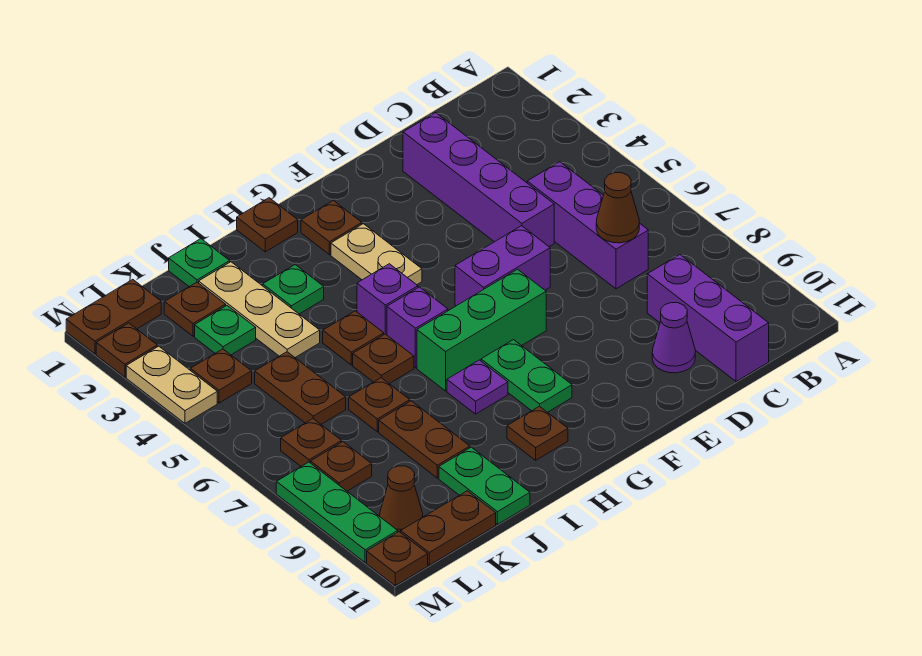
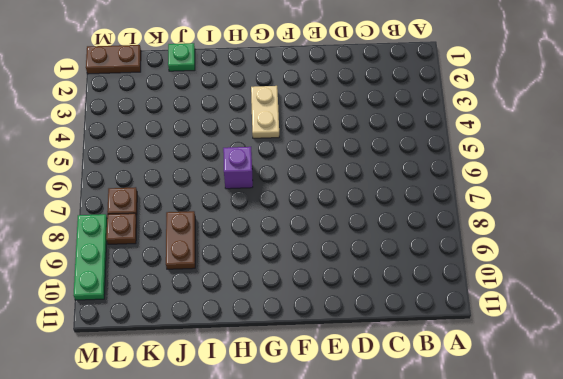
none -> purple 1x3 brick [527,162,648,289]
none -> purple 1x3 brick [647,255,769,382]
none -> purple 1x4 brick [403,113,554,247]
none -> purple 1x1 cone [652,303,695,373]

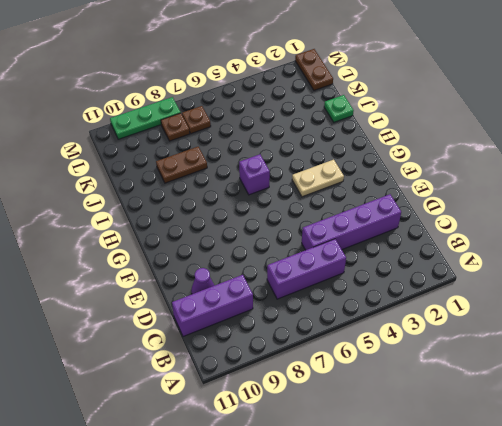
none -> purple 1x2 brick [455,226,550,306]
none -> green 1x3 brick [417,269,546,391]
none -> brown 1x1 plate [301,201,362,255]
none -> green 1x2 plate [481,340,572,412]

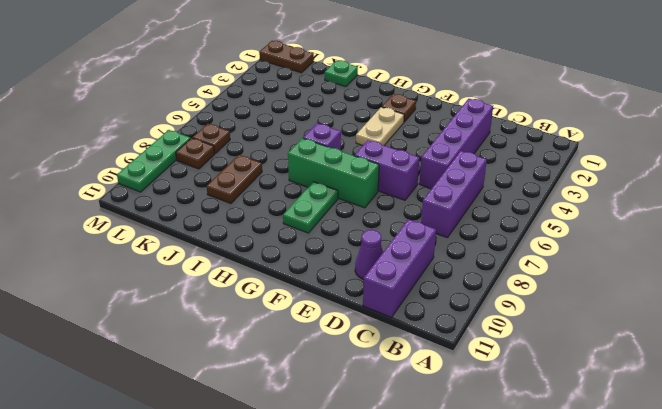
none -> brown 1x1 plate [237,198,298,252]
none -> purple 1x1 brick [357,264,418,335]
none -> purple 1x1 plate [447,360,508,414]
none -> brown 1x1 plate [507,406,568,460]

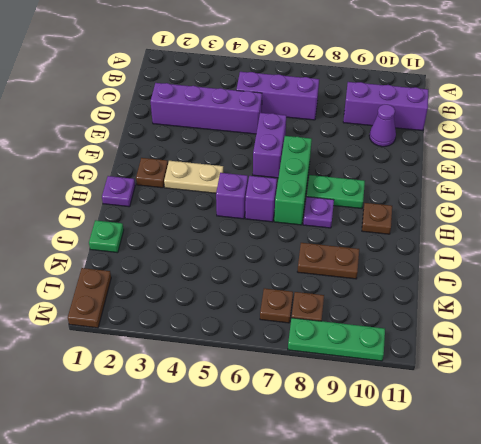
purple 1x1 plate [102,176,135,207] -> brown 1x1 plate [237,198,298,252]
none -> green 1x1 plate [263,265,324,314]
none -> brown 1x1 plate [323,311,384,365]
none -> brown 1x1 plate [353,334,414,384]
none -> tan 1x3 plate [199,262,320,357]

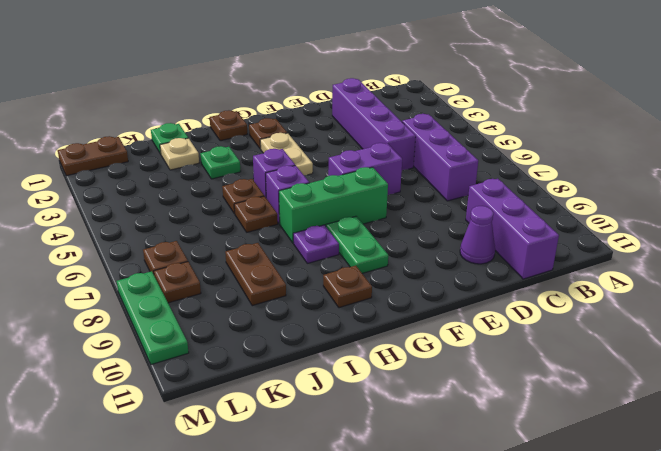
tan 1x1 plate [160,138,199,170] -> tan 1x3 plate [199,262,320,357]
none -> brown 1x1 plate [349,378,410,432]
none -> green 1x2 plate [439,447,530,524]
none -> brown 1x1 plate [164,282,226,336]
none -> green 1x1 plate [195,306,256,355]

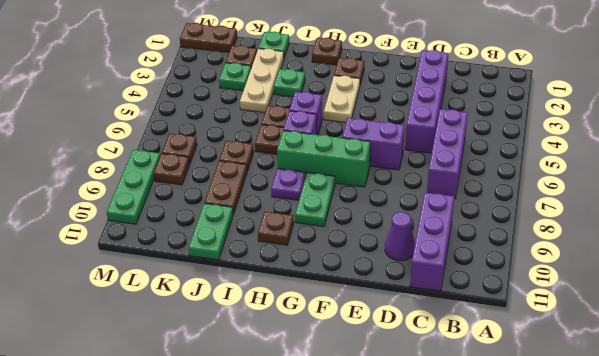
none -> brown 1x2 plate [255,352,346,424]
none -> brown 1x2 plate [401,491,496,565]
none -> brown 1x1 plate [190,349,252,403]
none -> brown 1x1 cone [380,466,423,533]

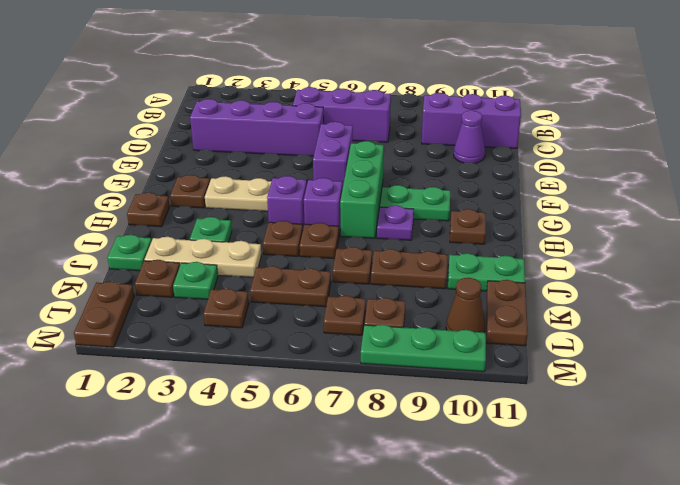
none -> brown 1x1 plate [96,323,157,377]
none -> tan 1x2 plate [126,346,217,423]
none -> brown 1x1 plate [367,532,428,586]
none -> brown 1x1 cone [596,173,639,243]

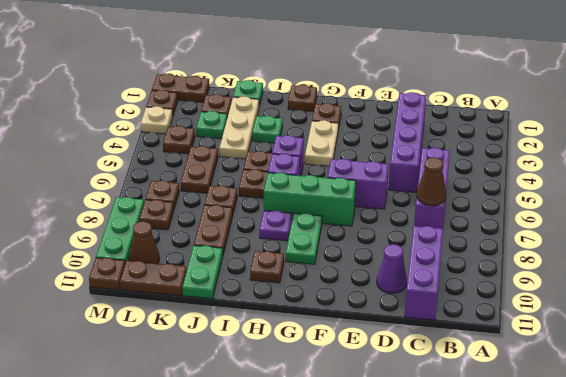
tan 1x1 plate [141,106,173,134] -> tan 1x2 plate [126,346,217,423]

